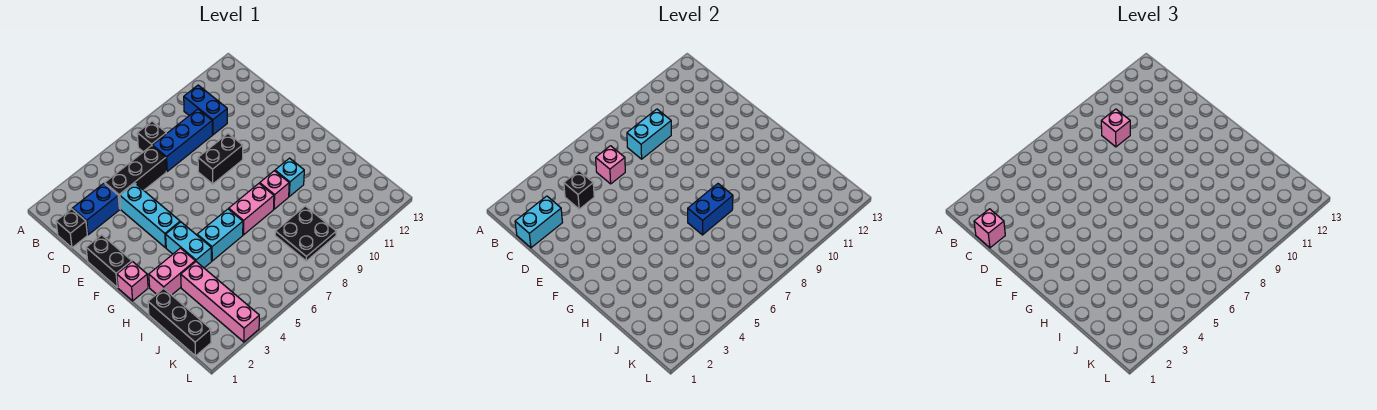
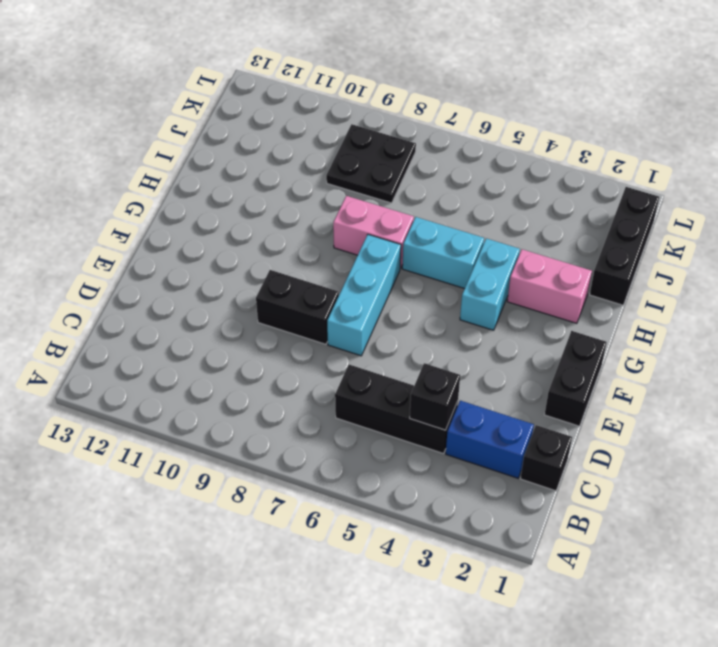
cyan 1x3 brick [327,234,401,356] -> cyan 1x3 brick moved to [120,184,180,248]
none -> black 1x1 brick [137,121,166,152]
none -> blue 1x2 brick [184,85,227,135]
none -> blue 1x3 brick [152,109,212,171]

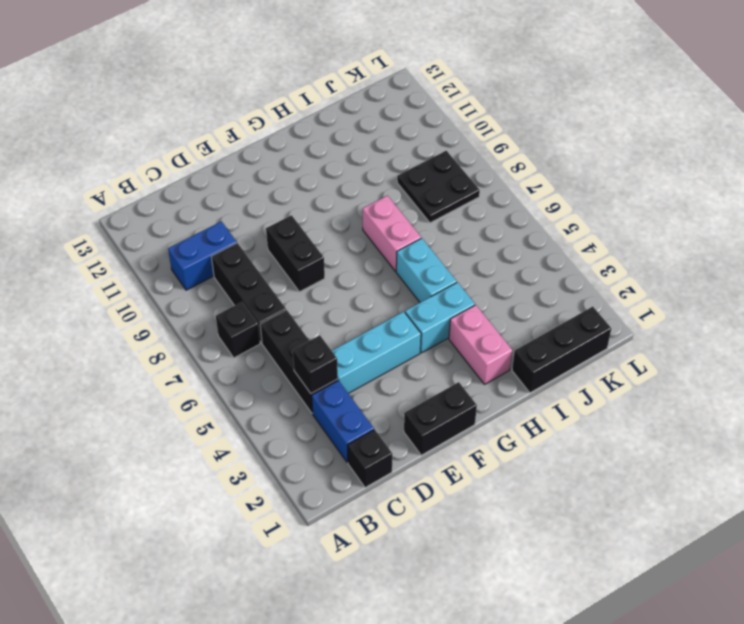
black 1x3 brick [211,243,286,343] -> blue 1x3 brick [152,109,212,171]
none -> pink 1x1 brick [117,262,148,301]
none -> pink 1x1 brick [260,171,289,209]
none -> cyan 1x1 brick [275,158,304,196]

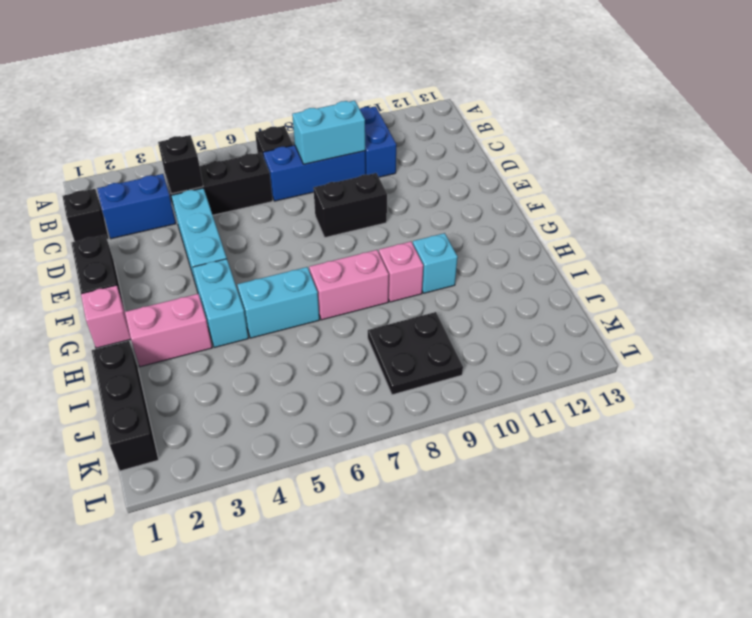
none -> pink 1x4 brick [181,262,259,342]
none -> cyan 1x2 brick [515,196,562,248]
none -> pink 1x1 brick [596,146,625,184]

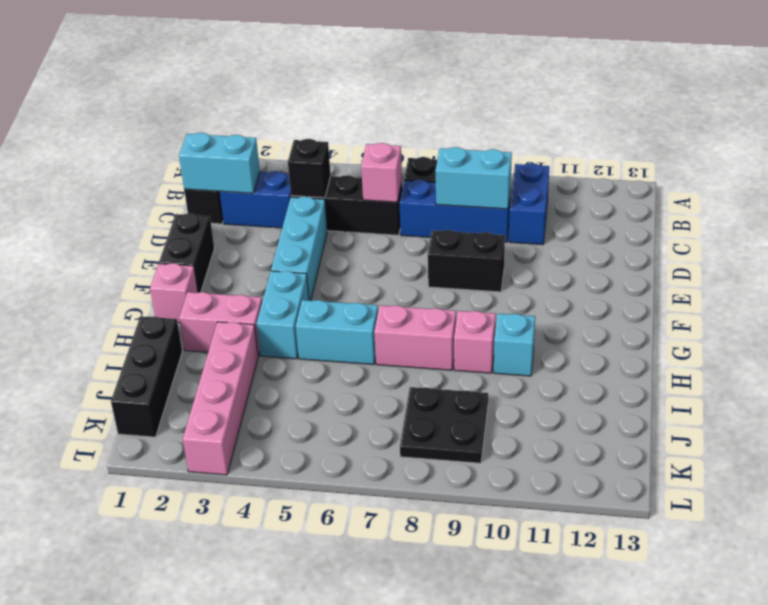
none -> blue 1x2 brick [688,184,733,235]
none -> pink 1x1 brick [974,209,1005,248]
none -> pink 1x1 brick [1101,109,1130,147]

